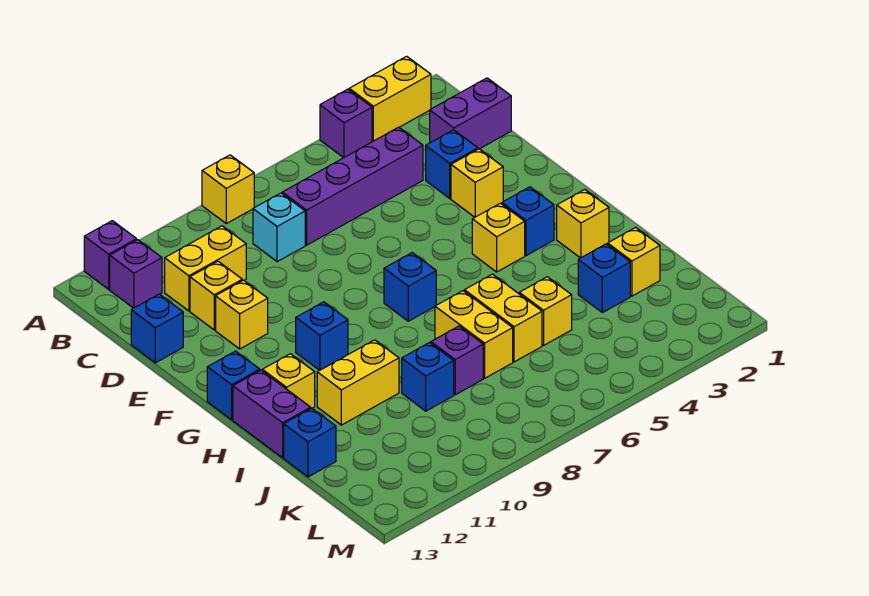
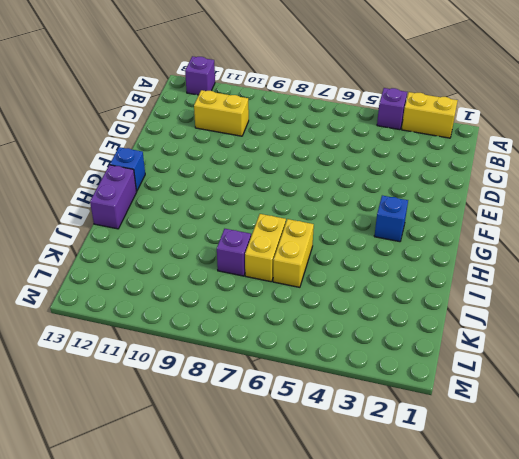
none -> yellow 1x1 brick [202,155,254,224]
none -> purple 1x1 brick [110,240,162,308]
none -> purple 1x2 brick [430,78,511,149]
none -> purple 1x4 brick [282,127,423,245]

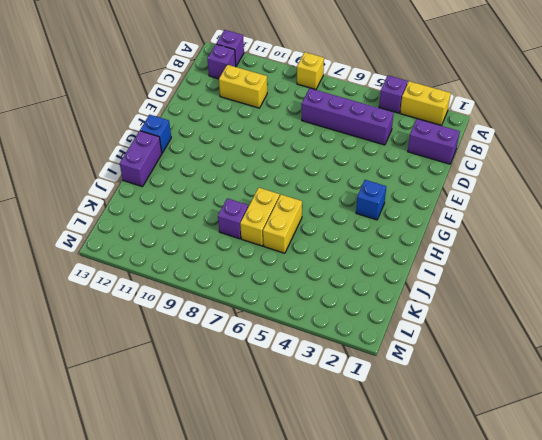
none -> cyan 1x1 brick [253,193,305,262]
none -> blue 1x1 brick [426,130,478,198]
none -> yellow 1x1 brick [190,261,242,330]
none -> blue 1x1 brick [131,294,183,363]

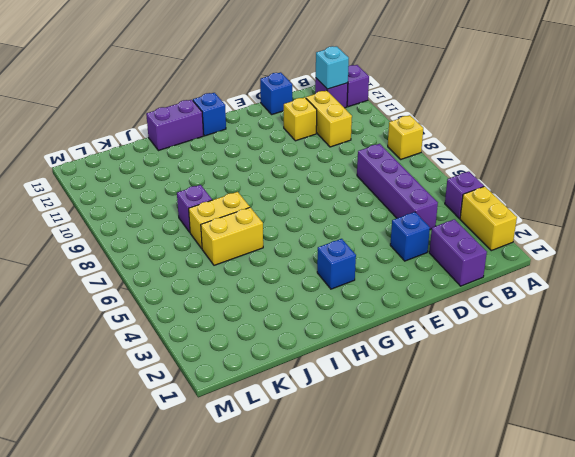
cyan 1x1 brick [316,46,349,89] -> cyan 1x1 brick moved to [253,193,305,262]
none -> yellow 1x1 brick [451,149,503,217]
none -> yellow 1x1 brick [216,280,268,349]
none -> yellow 1x1 brick [472,203,525,272]
none -> blue 1x1 brick [384,253,436,321]

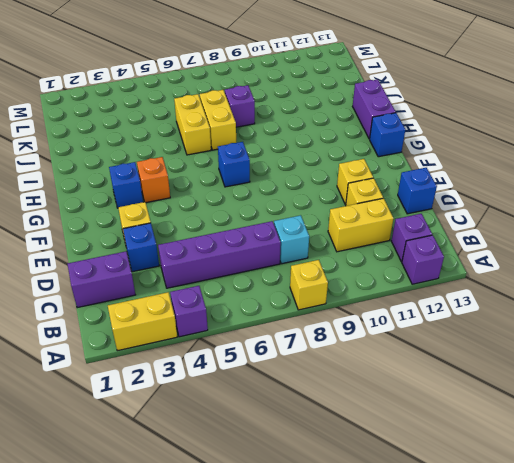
orange 1x1 brick [137,157,170,203] -> yellow 1x1 brick [472,203,525,272]
none -> blue 1x1 brick [296,302,348,370]
none -> yellow 1x1 brick [557,189,609,258]
none -> yellow 1x1 brick [262,354,315,408]
none -> yellow 1x2 brick [317,340,399,425]

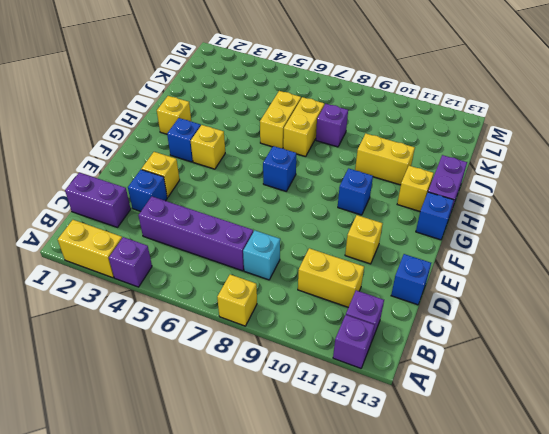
none -> yellow 1x1 brick [190,261,242,330]
none -> yellow 1x1 brick [608,228,660,296]
none -> blue 1x1 brick [578,244,630,313]
none -> yellow 1x1 brick [519,277,572,345]

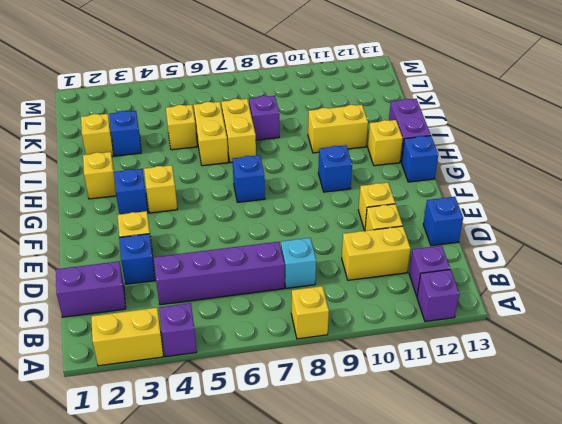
none -> blue 1x1 brick [402,343,454,411]
none -> blue 1x1 brick [284,408,336,477]

